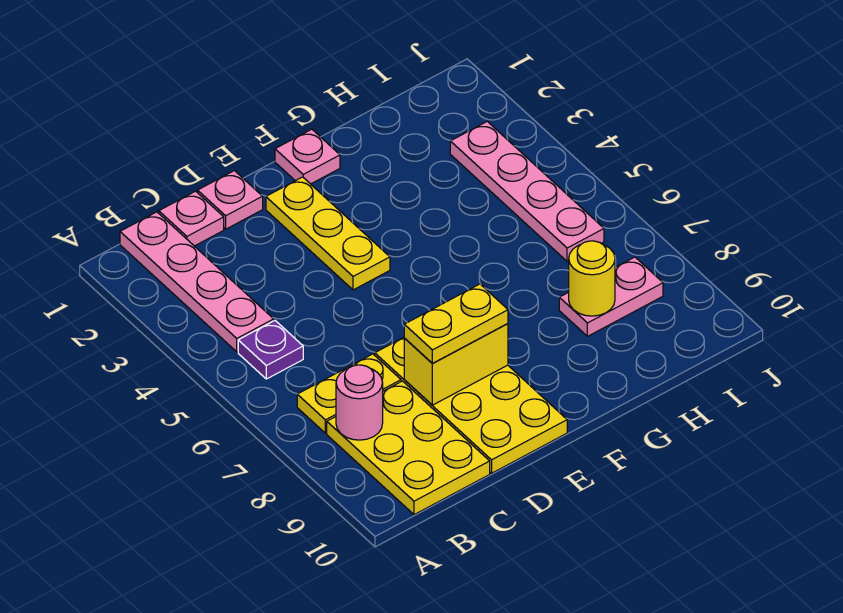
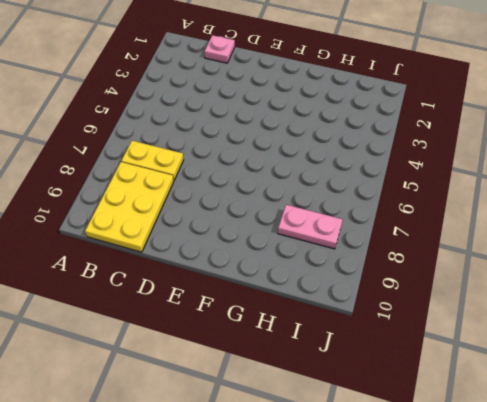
none -> pink 1x4 plate [120,212,274,352]
none -> purple 1x1 plate [238,321,303,379]
none -> pink 1x1 plate [198,171,263,229]

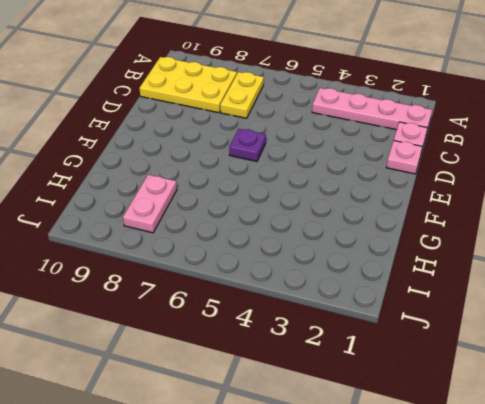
purple 1x1 plate [229,129,266,161] -> purple 1x1 plate moved to [238,321,303,379]
none -> yellow 2x4 plate [375,338,567,473]
none -> yellow 1x3 plate [266,177,390,290]
none -> pink 1x1 plate [275,129,340,184]

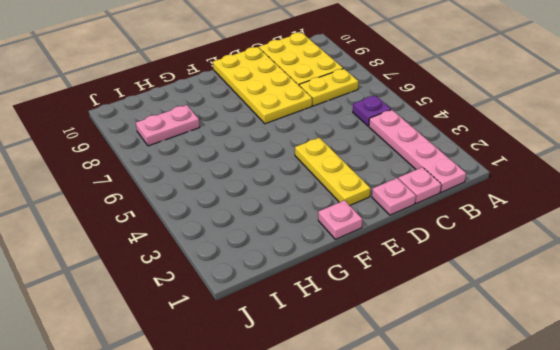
none -> pink 1x4 plate [450,121,604,261]
none -> pink 1x1 round brick [336,365,383,440]
none -> yellow 1x2 brick [404,324,508,405]

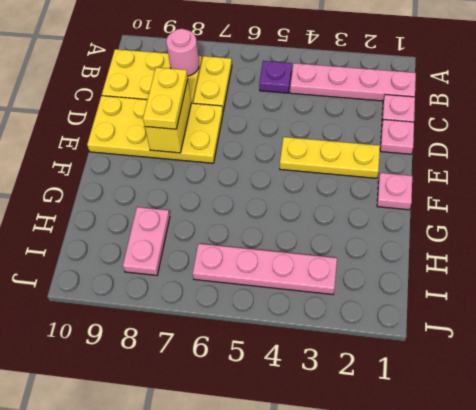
none -> yellow 1x1 round brick [569,241,615,316]

